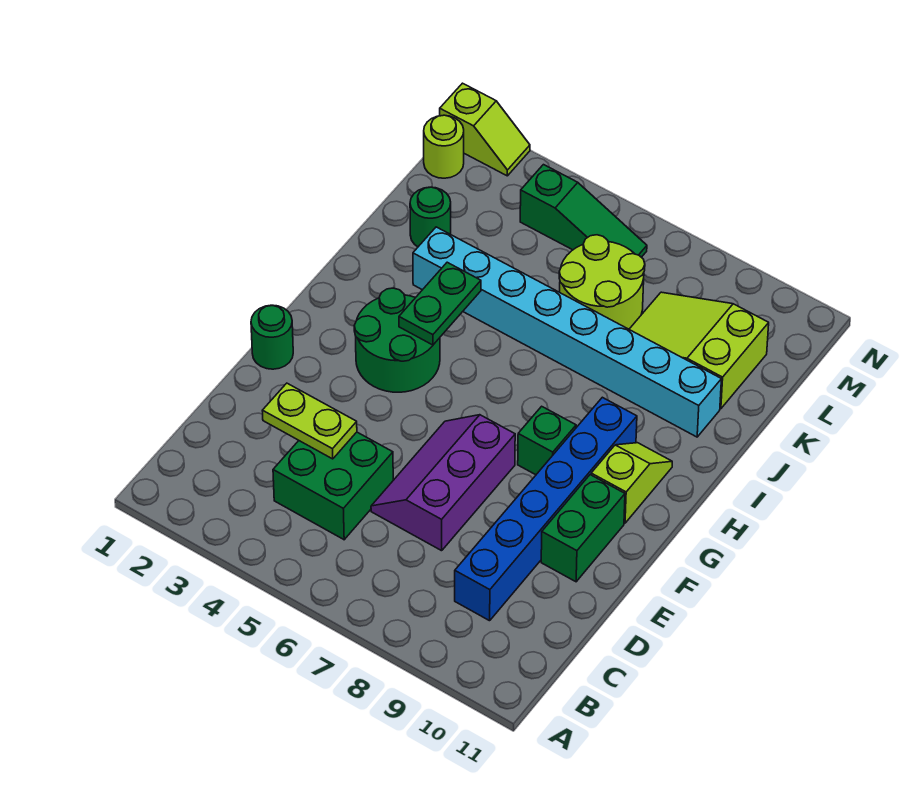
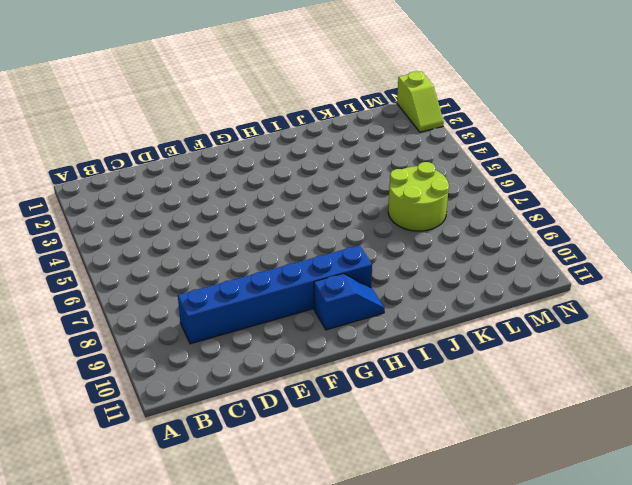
blue 1x2 slope [314,274,385,330] -> lime 1x2 slope [591,443,672,523]
none -> green 2x2 brick [273,432,393,540]
none -> purple 2x3 slope [371,415,515,551]
none -> green 1x2 brick [541,475,625,582]

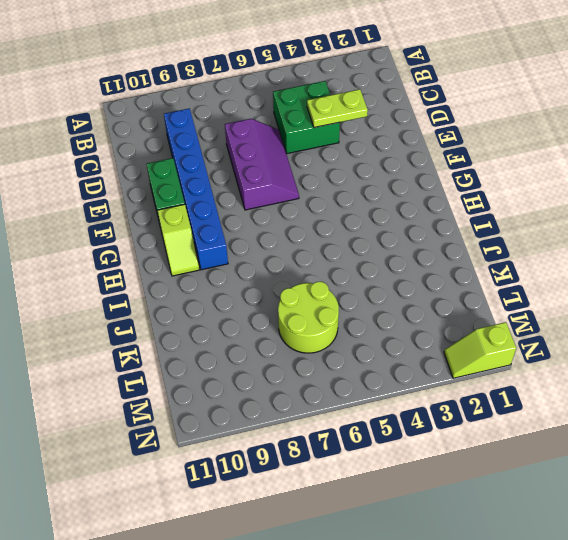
none -> green 1x1 round brick [251,305,293,369]
none -> green 2x2 round brick [354,288,440,392]
none -> green 1x1 brick [518,406,576,475]

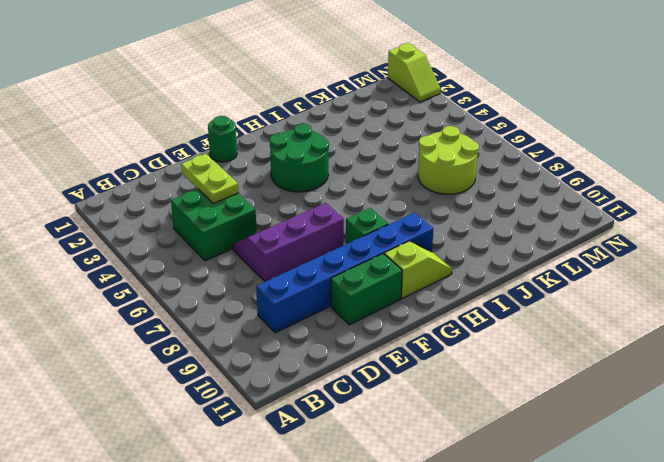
none -> cyan 1x8 brick [413,227,721,437]
none -> green 1x1 round brick [410,187,451,247]
none -> lime 2x3 slope [629,292,769,409]

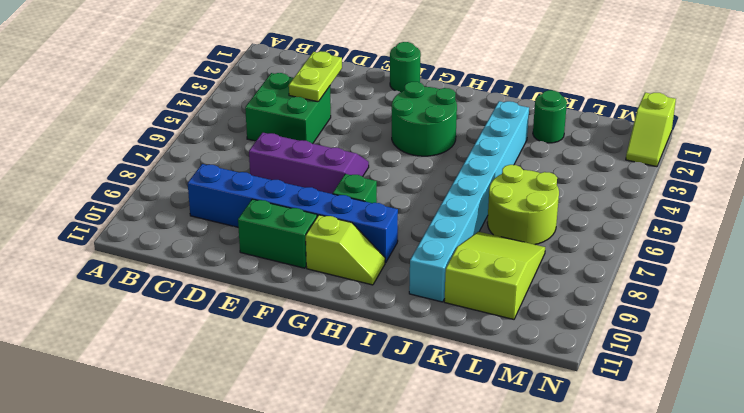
none -> lime 1x1 round brick [424,115,464,178]
none -> green 1x3 slope [520,165,647,257]
none -> green 1x2 plate [399,262,481,345]

